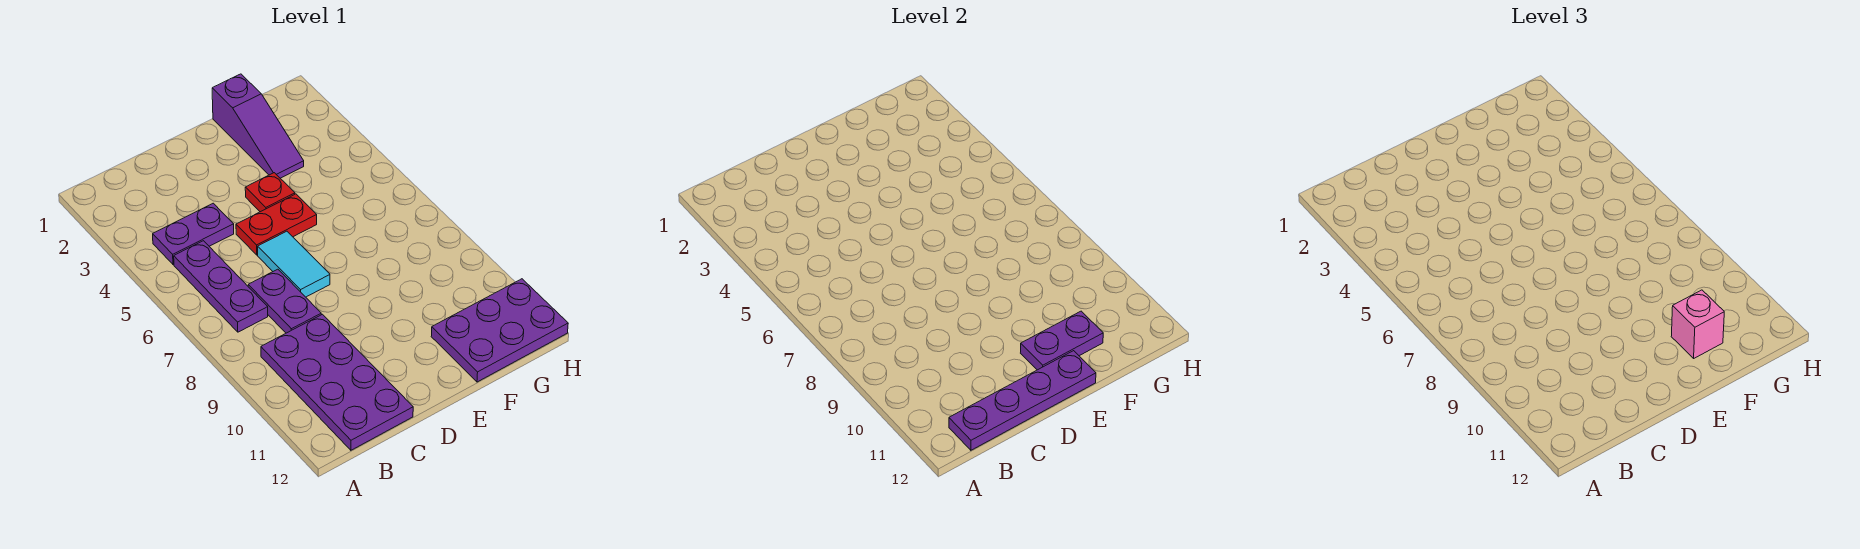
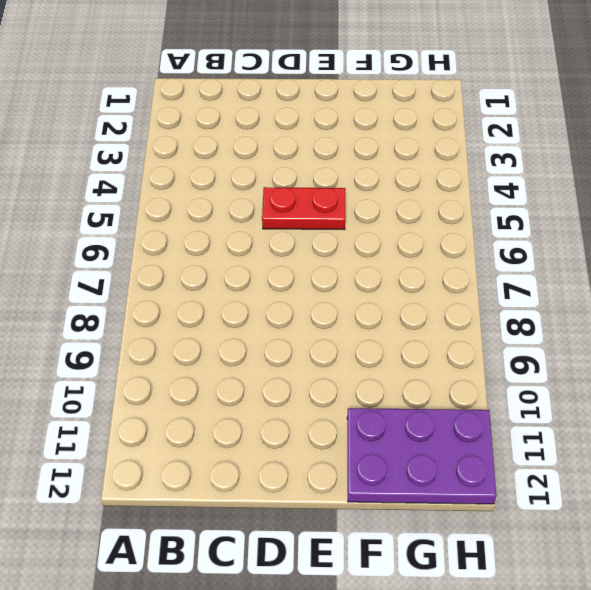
none -> purple 1x2 plate [153,203,234,265]
none -> purple 1x3 plate [174,241,268,332]
none -> purple 2x4 plate [261,314,413,450]

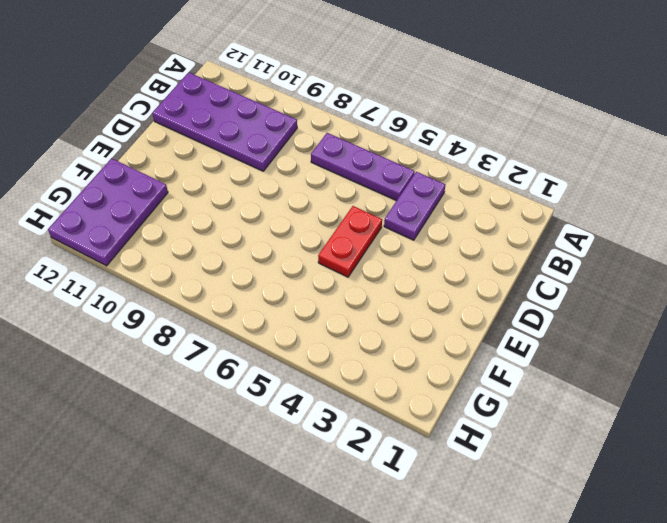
none -> purple 1x2 plate [248,269,321,333]
none -> cyan 1x2 tile [258,231,330,297]
none -> red 1x1 plate [245,173,295,212]

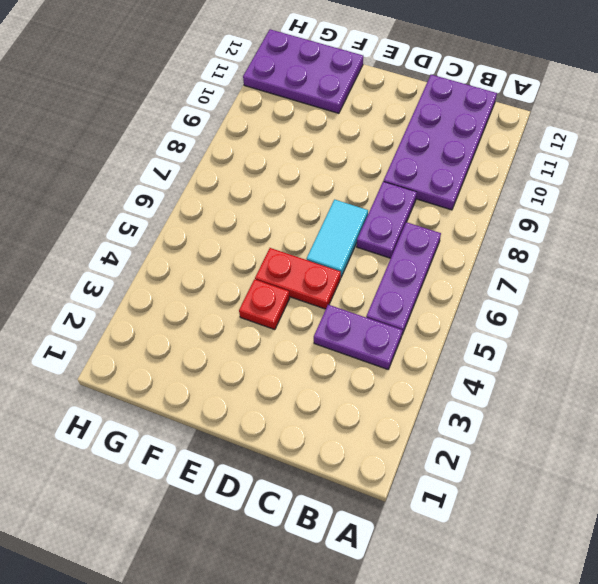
none -> purple 1x3 slope [212,74,304,178]
none -> purple 1x4 plate [949,351,1096,450]
none -> purple 1x2 plate [1021,311,1103,370]

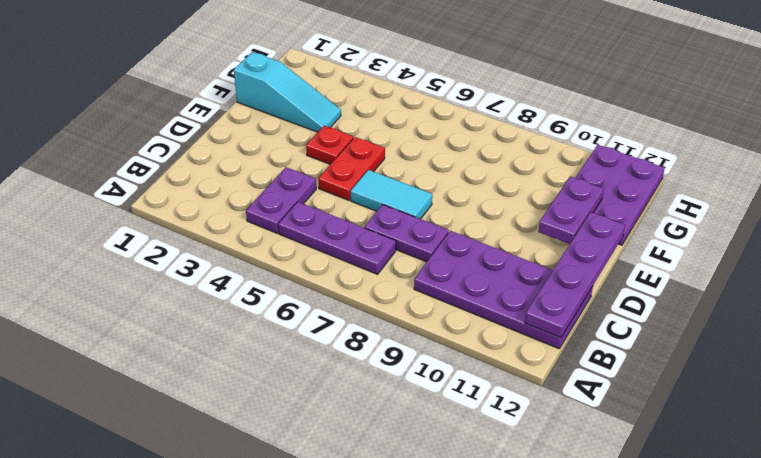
cyan 1x3 slope [234,52,341,132] -> purple 1x3 slope [212,74,304,178]
none -> pink 1x1 brick [1671,290,1724,358]

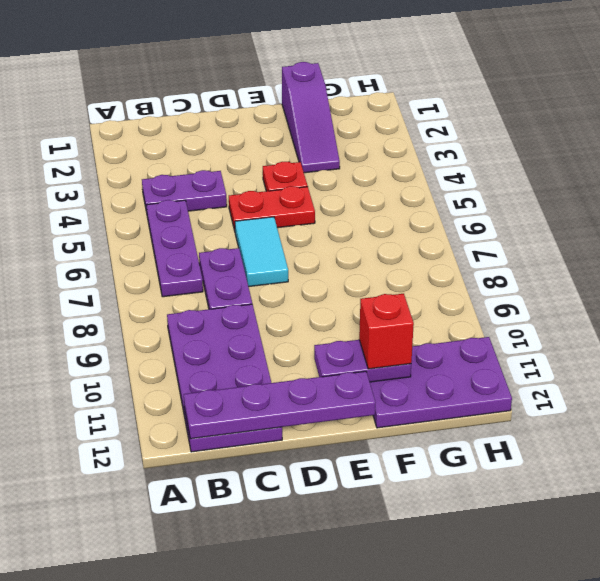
red 1x1 brick [359,294,414,369] -> pink 1x1 brick [1671,290,1724,358]

